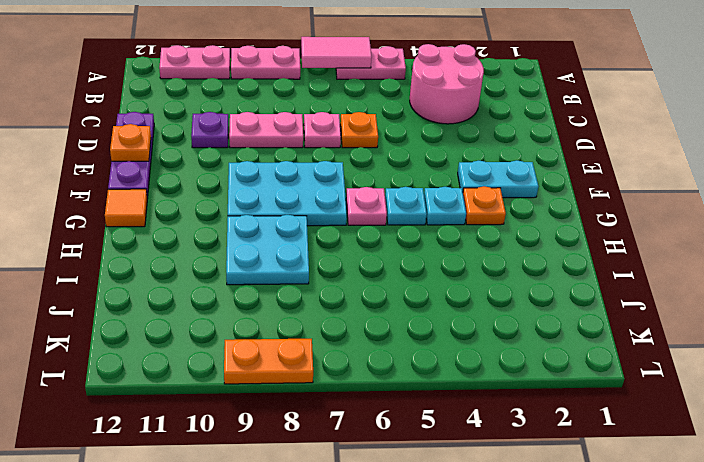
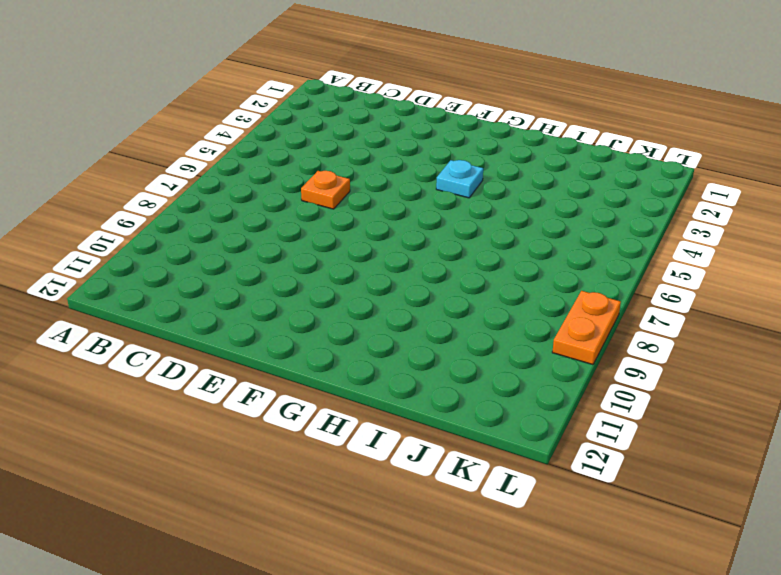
none -> pink 1x2 plate [336,46,406,79]
none -> pink 1x2 plate [231,46,300,79]
none -> pink 1x2 plate [159,45,230,79]

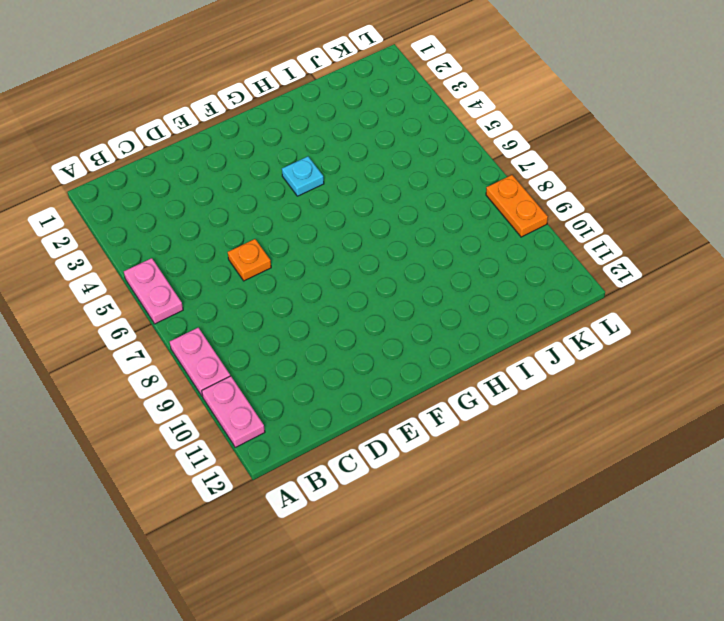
none -> pink 2x2 round brick [410,44,484,124]
none -> pink 1x1 plate [304,112,341,148]
none -> pink 1x2 plate [229,112,303,148]

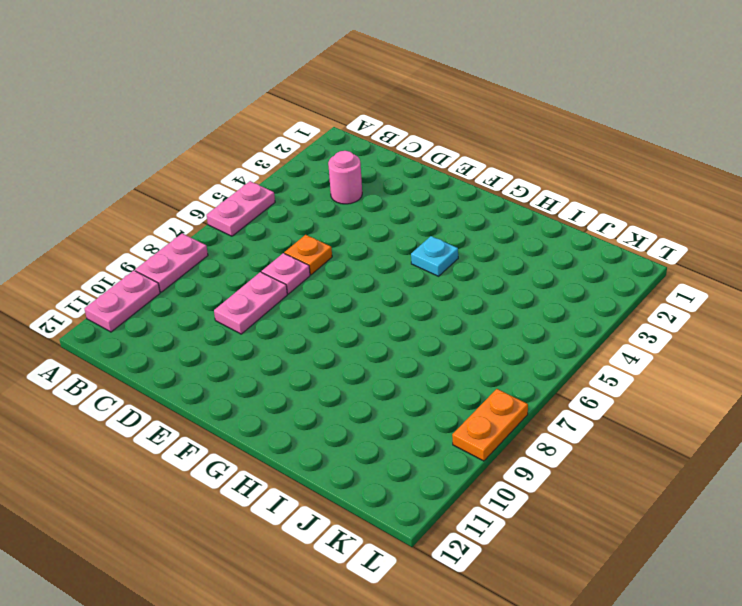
pink 1x1 round brick [328,151,362,204] -> pink 2x2 round brick [410,44,484,124]
none -> purple 1x1 plate [191,112,228,148]
none -> purple 1x3 plate [108,112,154,199]
none -> cyan 1x2 plate [458,160,538,198]

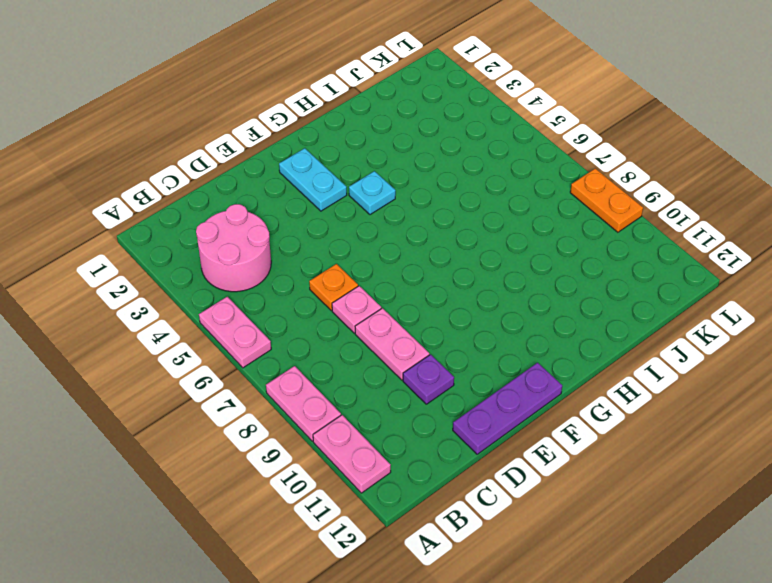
none -> cyan 2x3 plate [228,161,347,226]
none -> orange 1x1 plate [463,186,506,225]
none -> cyan 1x1 plate [385,187,427,225]

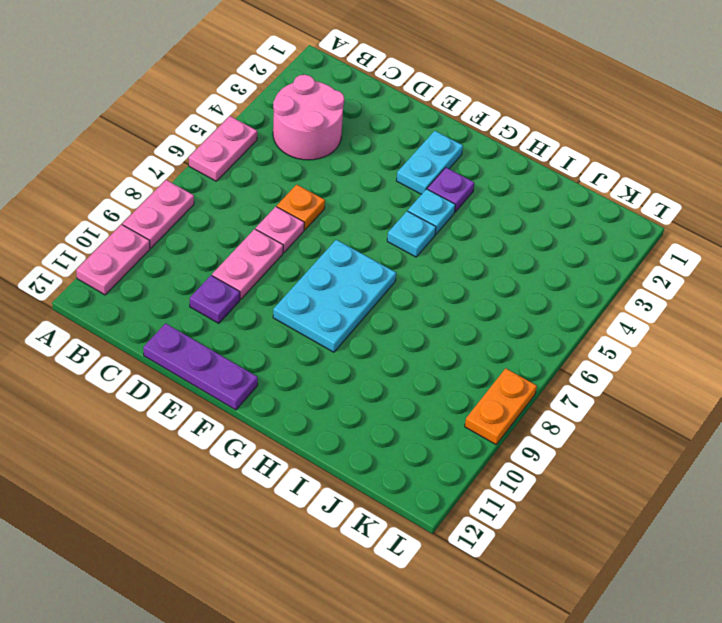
purple 1x1 plate [427,168,474,212] -> orange 1x1 plate [463,186,506,225]
none -> pink 1x1 plate [346,187,387,225]
none -> orange 1x1 tile [105,189,147,227]
none -> cyan 2x2 plate [226,215,309,285]

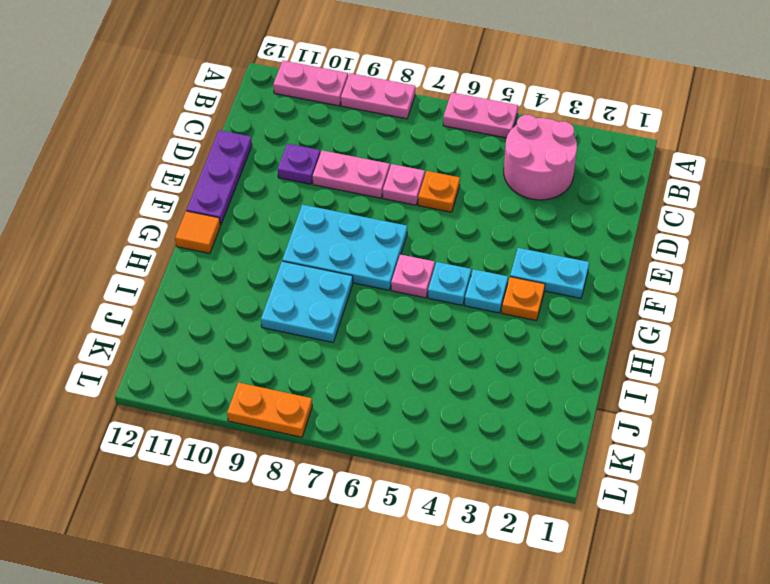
none -> pink 1x2 tile [301,37,372,68]
none -> orange 1x1 plate [110,124,151,161]

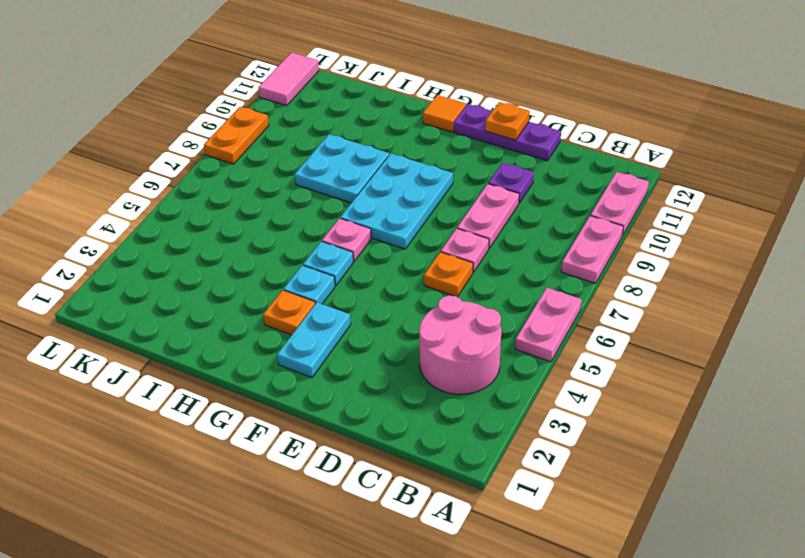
pink 1x2 tile [259,53,319,106] -> pink 1x2 tile moved to [301,37,372,68]

